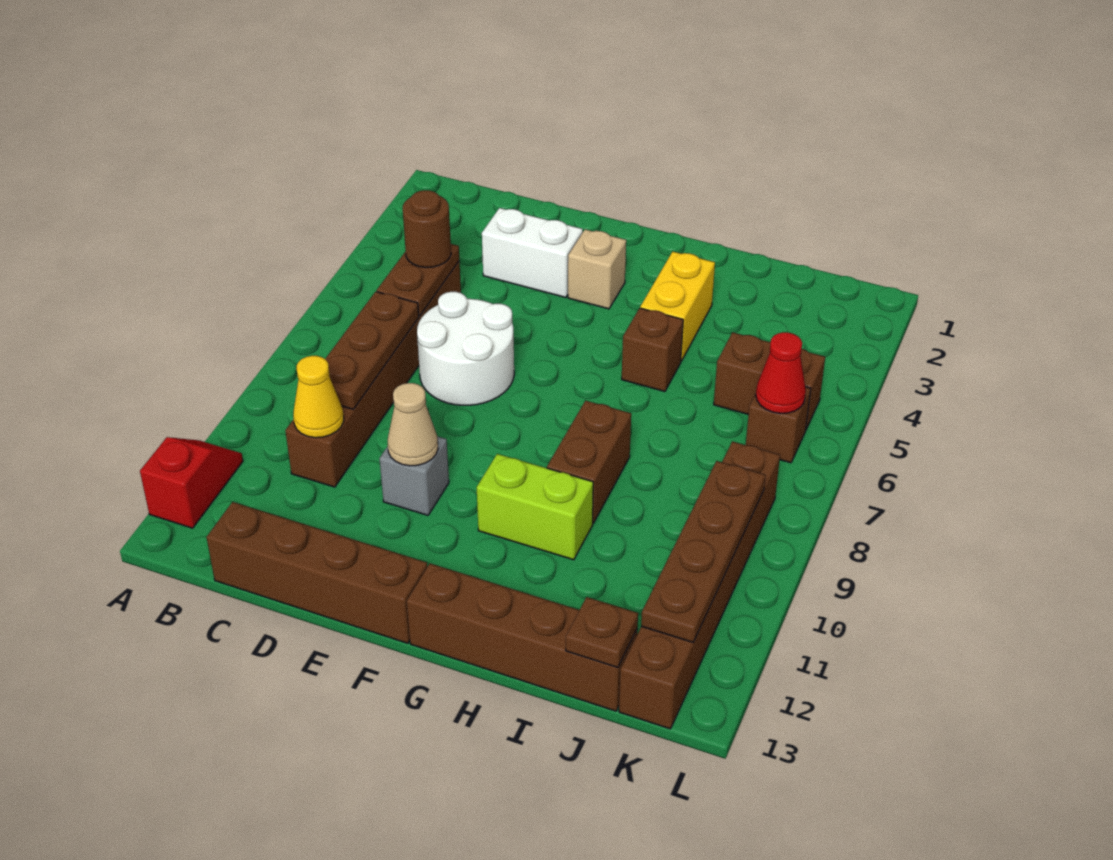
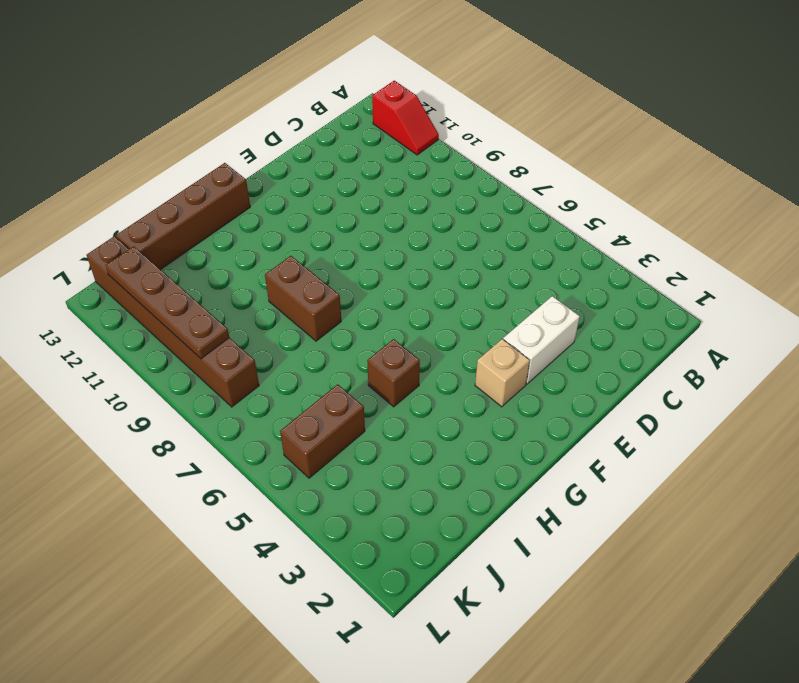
none -> brown 1x6 brick [285,261,461,487]
none -> brown 1x4 brick [207,502,428,643]
none -> white 2x2 round brick [417,292,514,405]

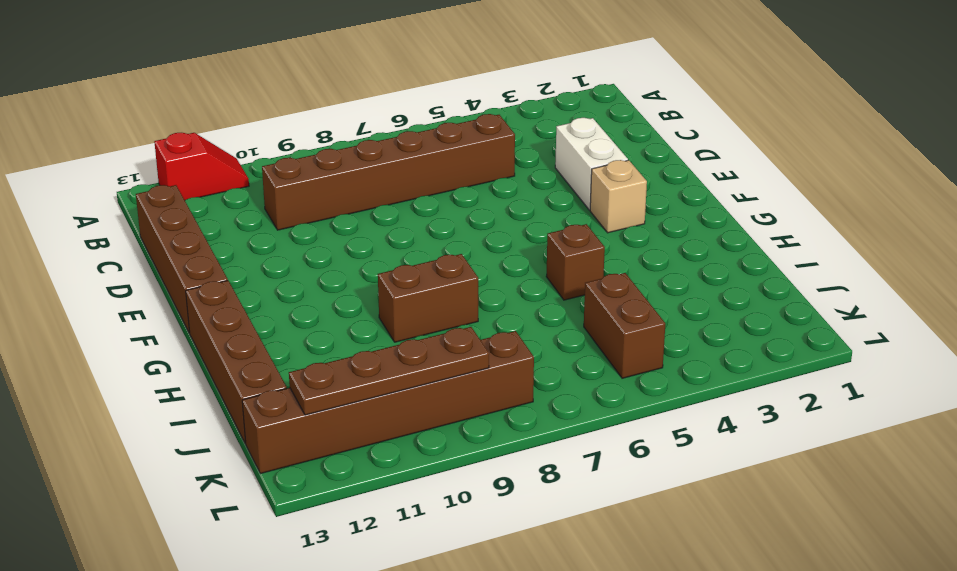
none -> white 2x2 round brick [417,292,514,405]
none -> grey 1x1 brick [380,436,449,515]
none -> lime 1x2 brick [477,454,593,560]

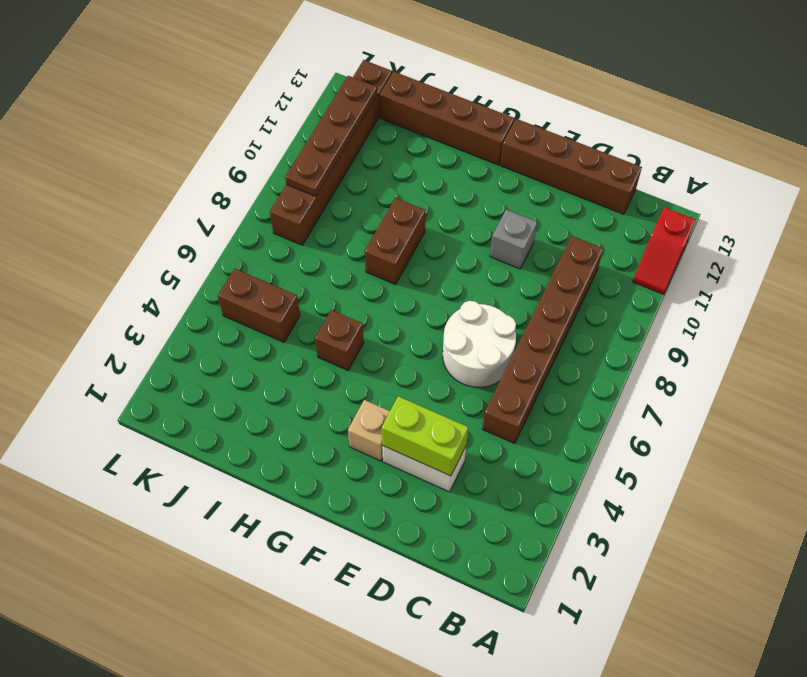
lime 1x2 brick [382,396,468,476] -> lime 1x2 brick moved to [477,454,593,560]
none -> yellow 1x2 brick [640,252,715,361]
none -> brown 1x1 brick [746,387,811,463]
none -> brown 1x2 plate [377,244,459,316]

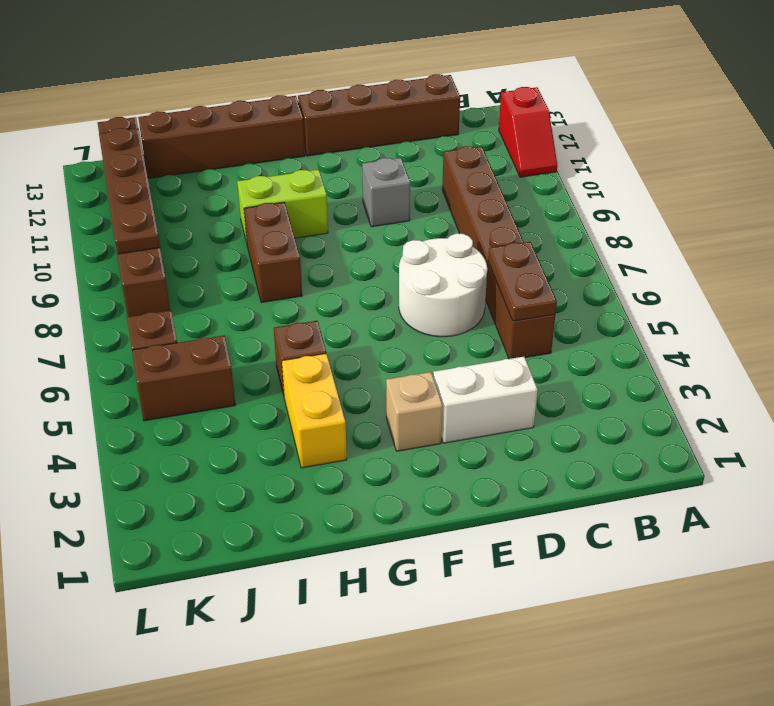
none -> brown 1x3 plate [325,292,419,409]
none -> yellow 1x1 cone [293,356,344,438]
none -> tan 1x1 cone [388,383,438,466]

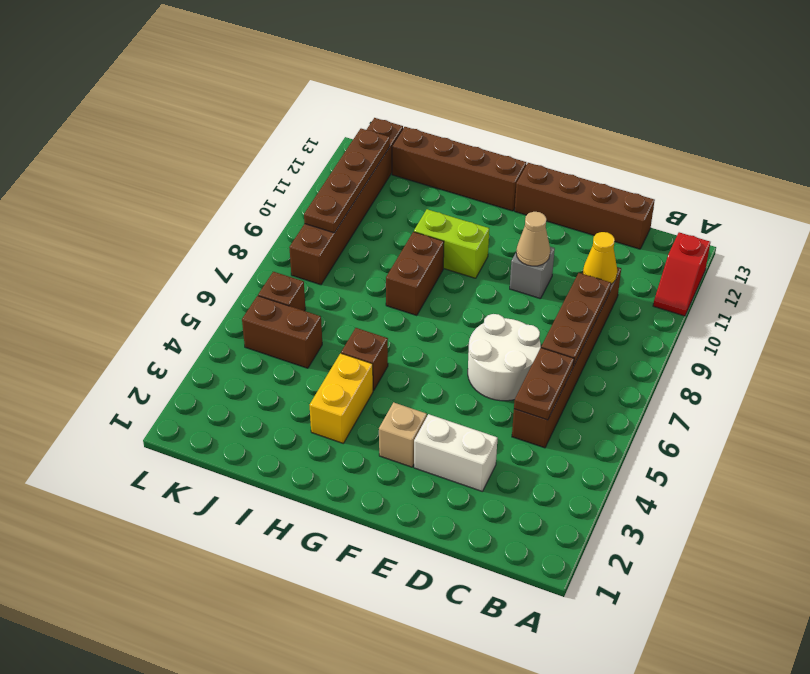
none -> brown 1x1 plate [566,597,638,668]
none -> red 1x1 cone [756,332,806,414]
none -> brown 1x1 round brick [403,190,451,268]

